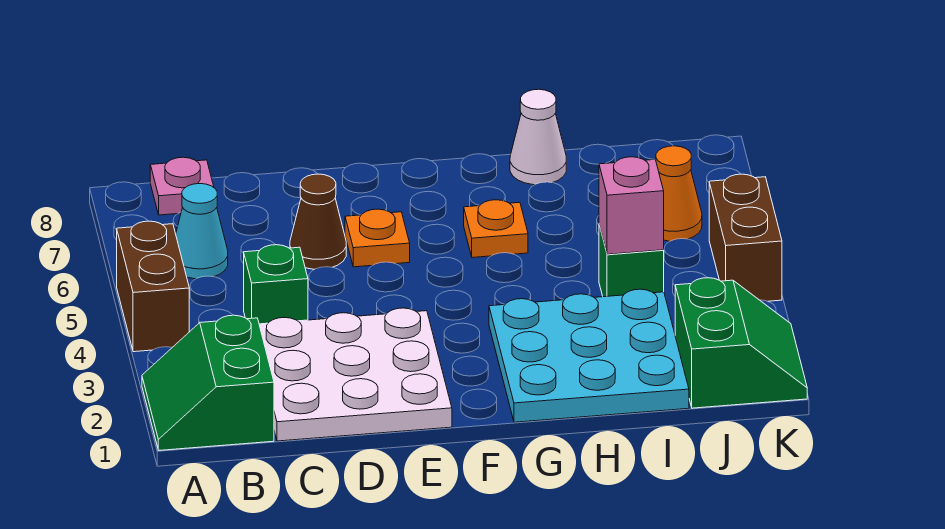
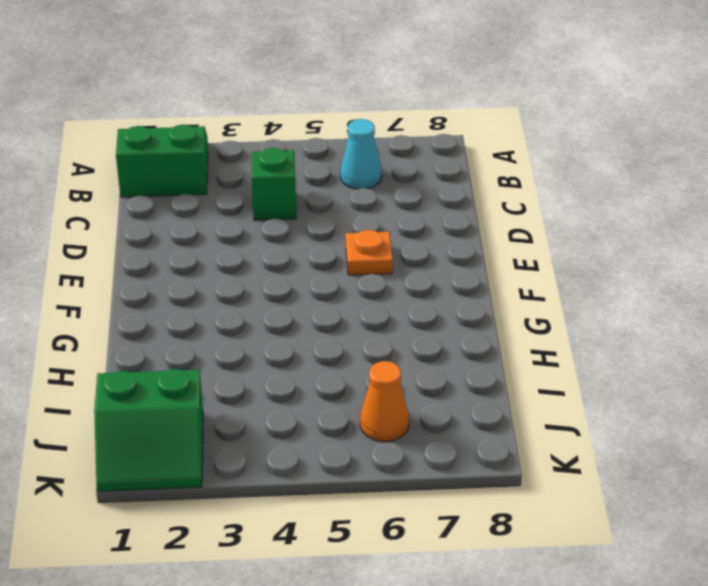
none -> brown 1x2 brick [117,221,189,352]
none -> pink 1x1 plate [150,157,214,215]
none -> white 3x3 plate [259,308,452,441]

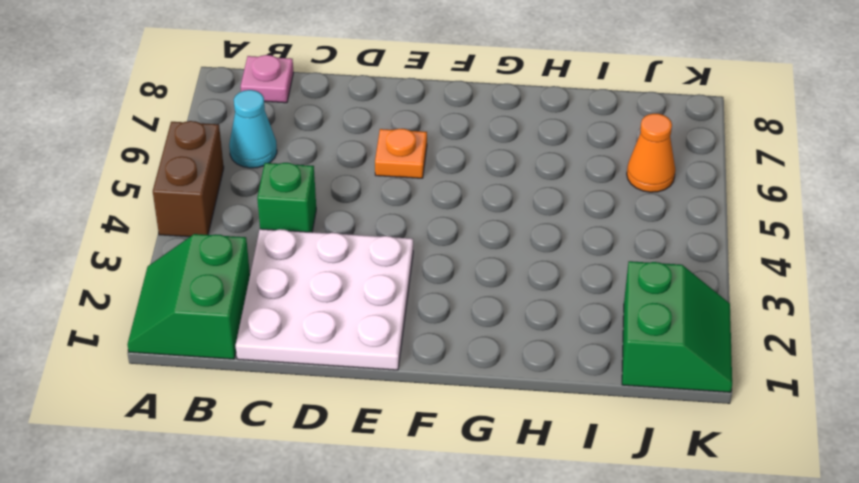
none -> brown 1x1 cone [290,174,346,269]
none -> cyan 3x3 plate [489,289,689,422]
none -> orange 1x1 plate [464,200,528,258]

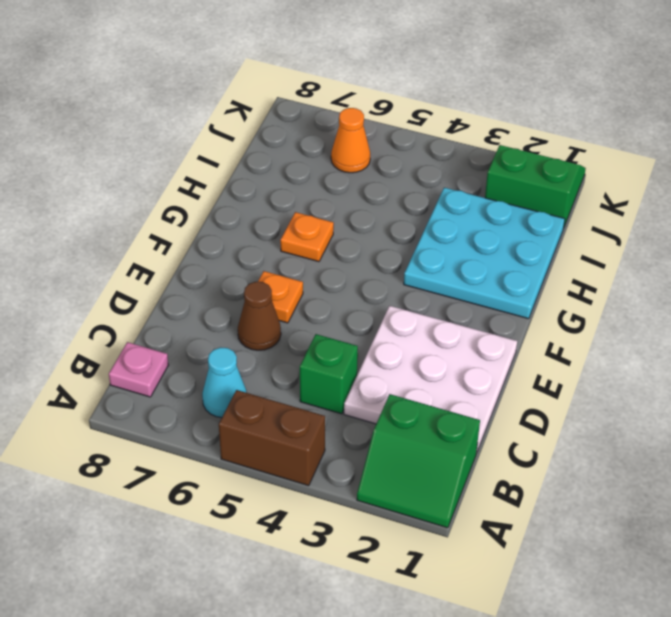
none -> white 1x1 cone [510,89,566,185]
none -> green 1x1 brick [599,225,664,297]
none -> brown 1x2 brick [709,174,782,301]

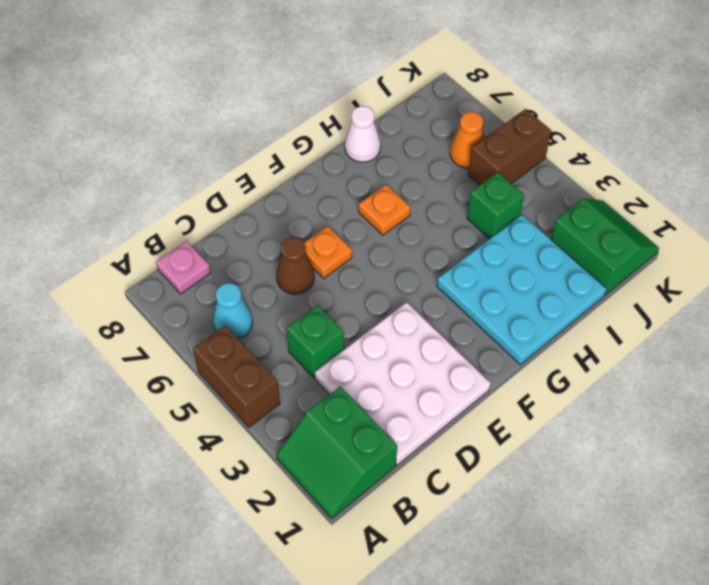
brown 1x2 brick [468,109,551,185] -> brown 1x2 brick turned to [709,174,782,301]
none -> pink 1x1 brick [599,157,664,254]

